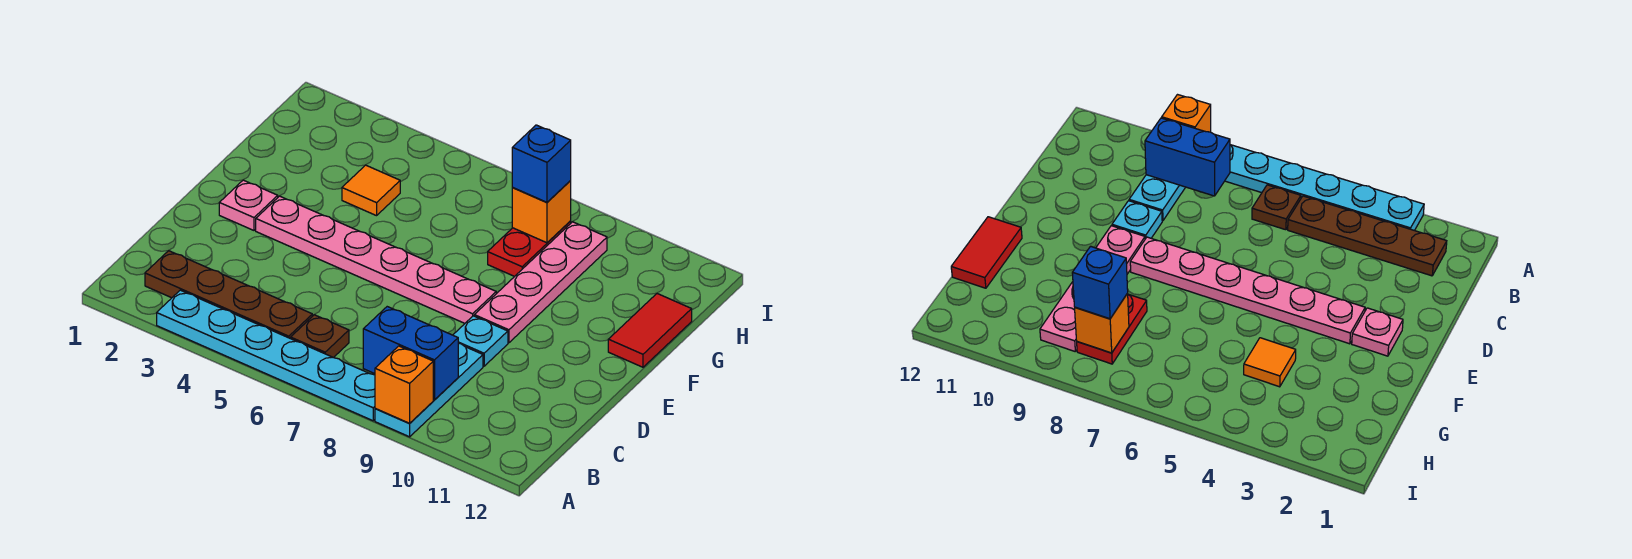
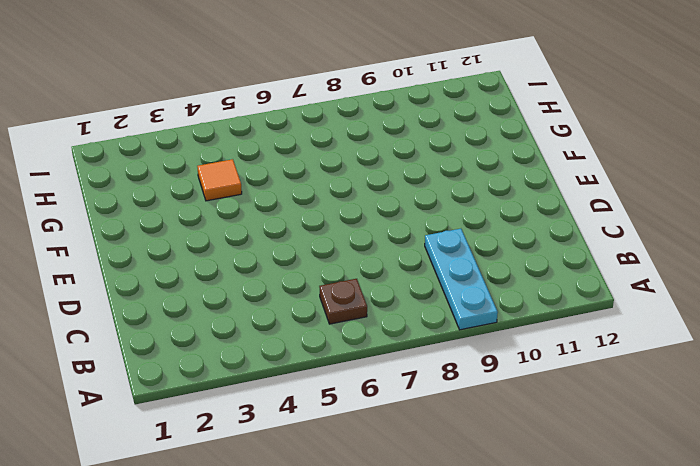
none -> cyan 1x6 plate [157,290,375,421]
none -> brown 1x4 plate [145,251,312,339]
none -> cyan 1x1 plate [453,316,508,366]

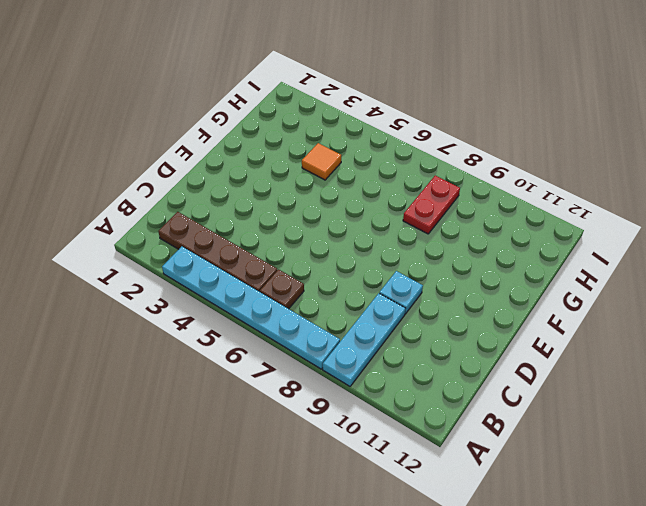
none -> pink 1x1 plate [219,180,278,230]
none -> pink 1x6 plate [256,196,496,323]
none -> pink 1x4 plate [474,222,607,343]

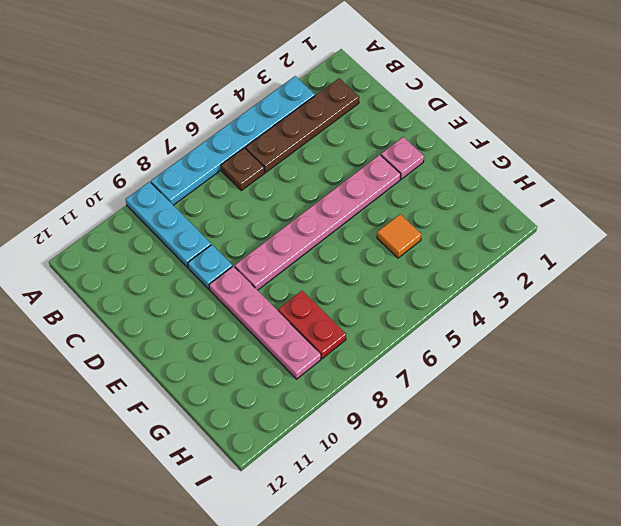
none -> red 1x2 tile [608,294,692,367]
none -> orange 1x1 brick [375,346,433,423]
none -> blue 1x2 brick [363,307,458,400]

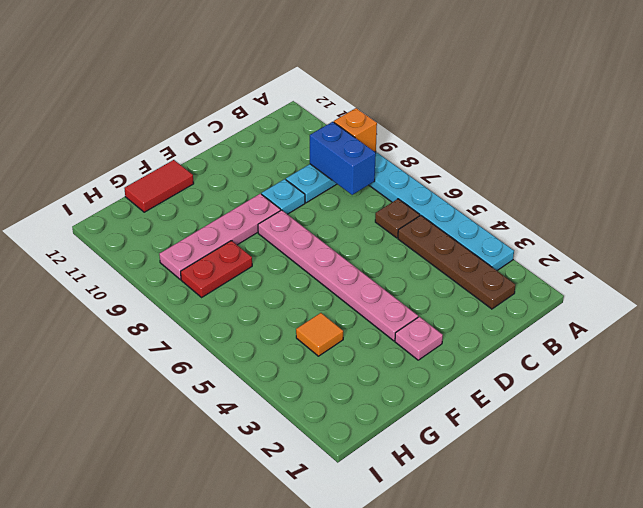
none -> orange 1x1 brick [512,181,571,243]
none -> blue 1x1 brick [512,125,571,202]

